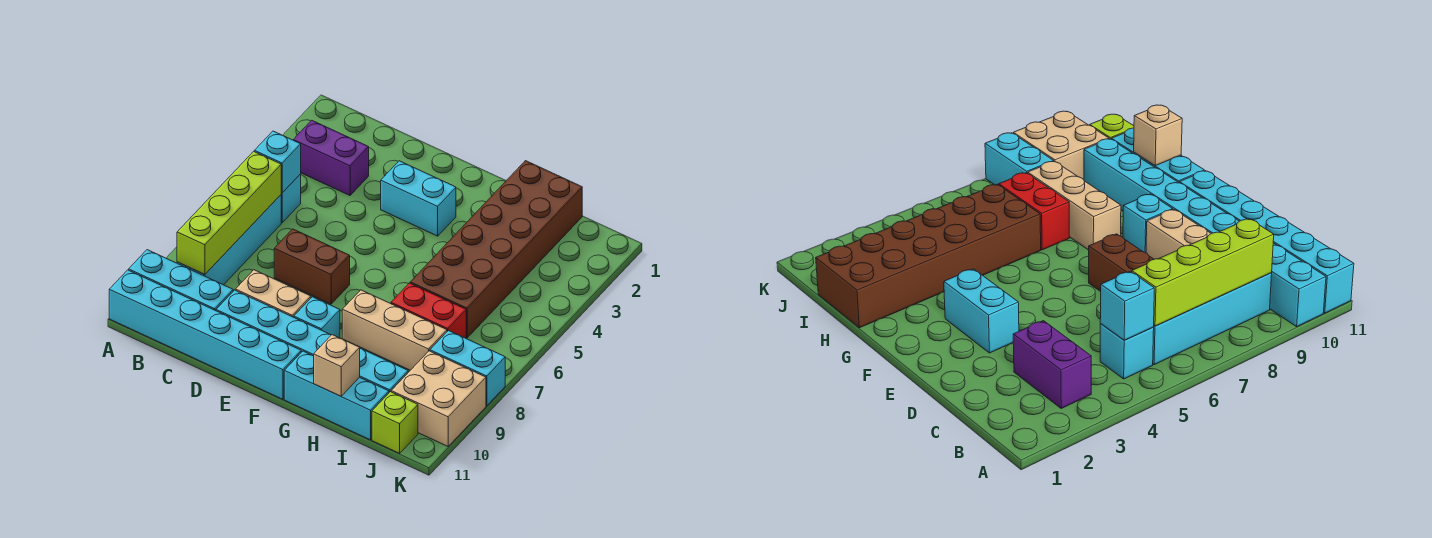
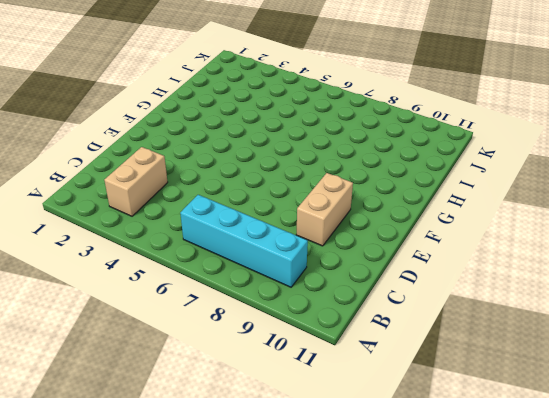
tan 1x2 brick [104,147,168,216] -> purple 1x2 brick [293,120,369,195]
none -> cyan 1x3 brick [129,250,233,311]
none -> cyan 1x6 brick [109,270,301,399]
none -> cyan 1x1 brick [281,174,301,223]

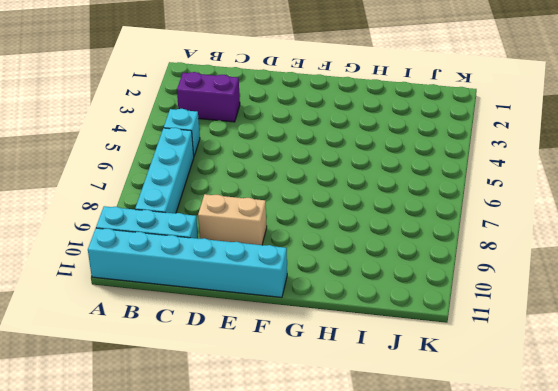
none -> brown 1x2 brick [274,229,350,304]
none -> cyan 1x6 brick [216,290,408,392]
none -> cyan 1x2 brick [381,161,456,236]

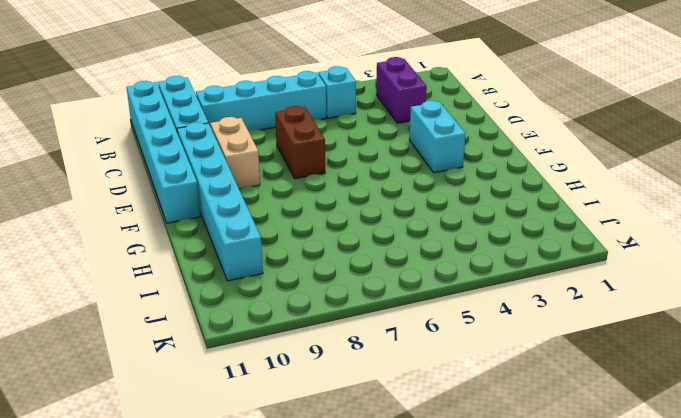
none -> cyan 1x1 brick [294,297,340,338]
none -> tan 1x3 brick [342,290,447,370]
none -> cyan 1x3 brick [284,351,389,440]

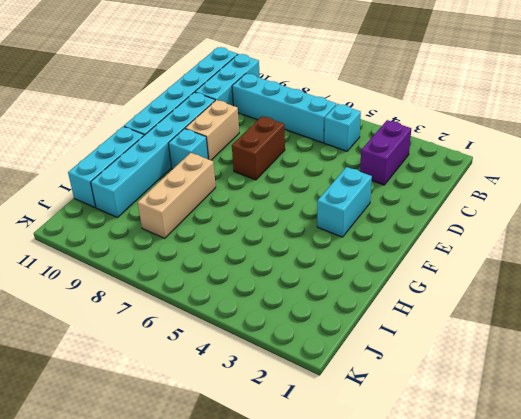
none -> brown 2x6 brick [410,161,582,338]
none -> red 1x2 brick [391,283,466,338]
none -> cyan 1x2 brick [430,331,505,406]

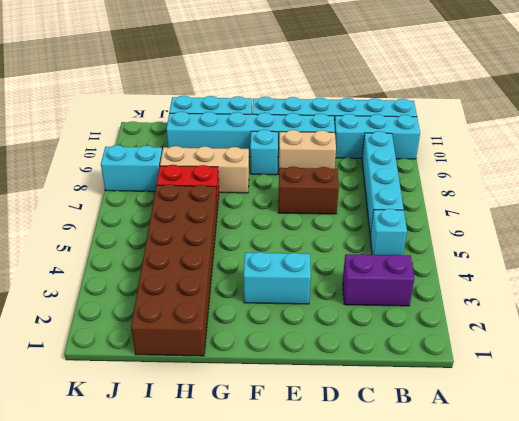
none -> tan 2x2 brick [391,351,486,446]
none -> lime 1x1 brick [372,392,418,453]
none -> cyan 1x1 brick [255,131,301,193]

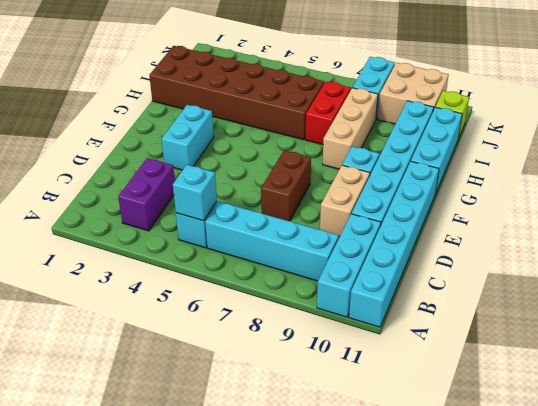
none -> lime 1x4 brick [177,151,281,275]
none -> tan 1x1 brick [314,335,360,396]

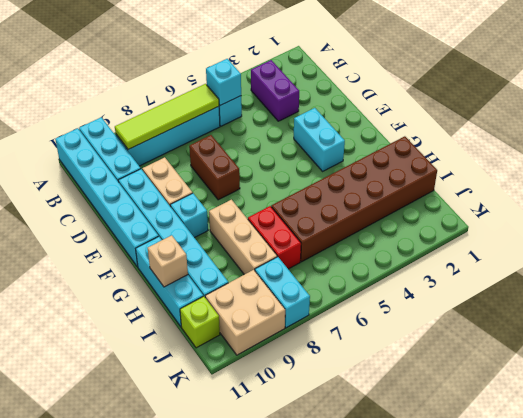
lime 1x4 tile [115,84,219,150] -> lime 1x4 brick [177,151,281,275]

